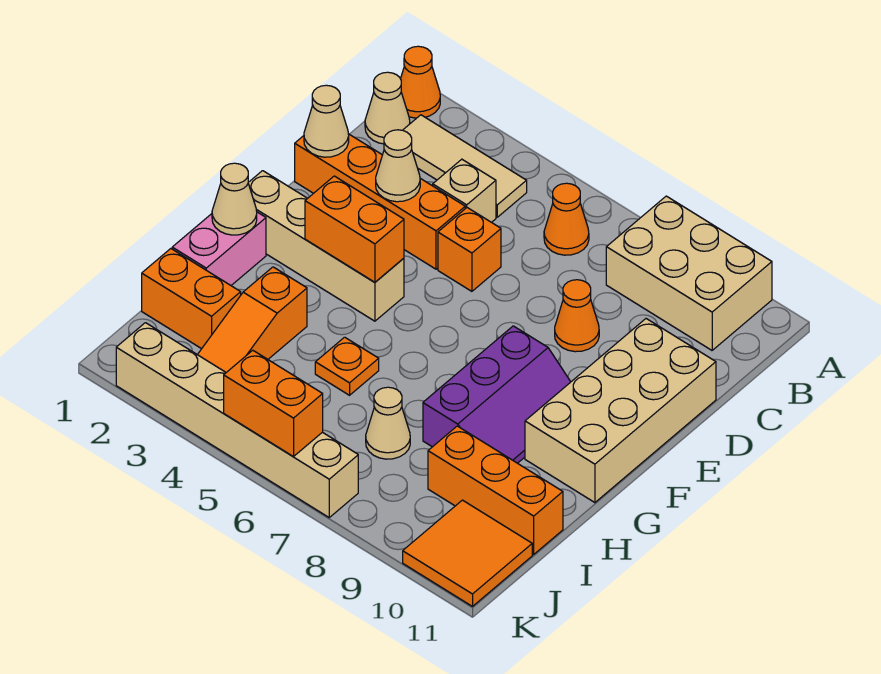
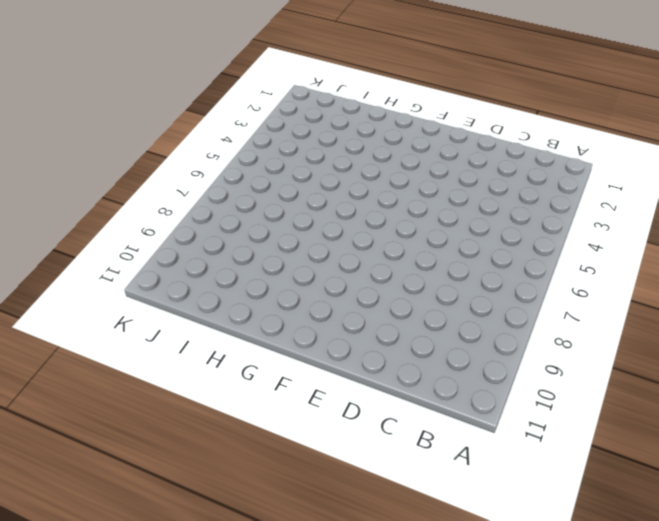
none -> orange 1x1 cone [400,46,440,118]
none -> tan 2x3 brick [606,196,772,350]
none -> tan 1x1 cone [365,72,410,144]

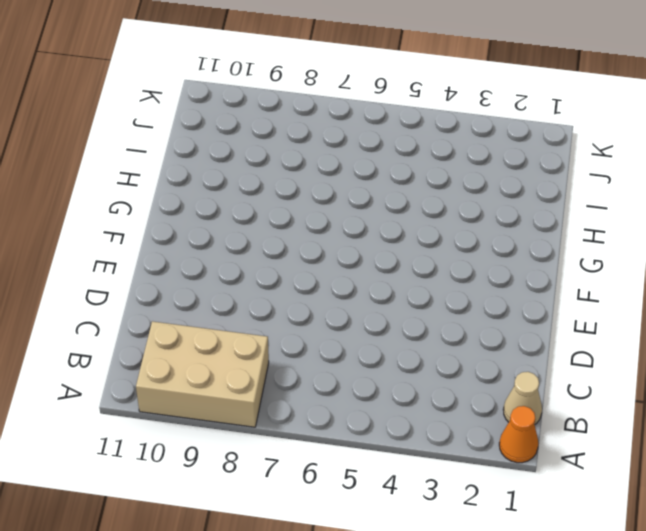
none -> tan 1x3 tile [403,115,527,217]
none -> orange 1x1 cone [544,183,589,255]
none -> tan 1x1 brick [433,159,496,222]

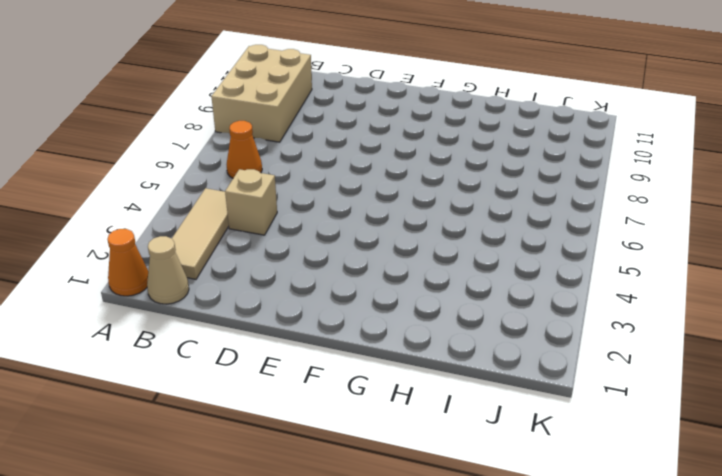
none -> orange 1x4 brick [295,134,465,269]
none -> orange 1x1 brick [438,208,501,291]
none -> orange 1x1 cone [555,280,599,352]

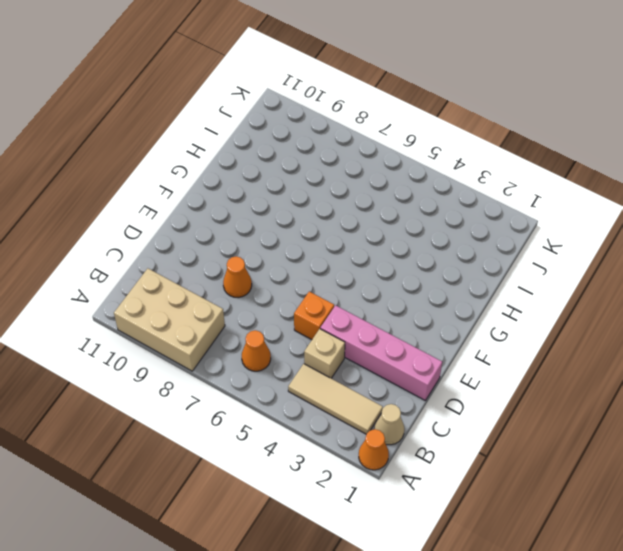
pink 1x4 brick [320,305,442,401] -> orange 1x4 brick [295,134,465,269]
none -> tan 2x4 brick [525,319,716,503]
none -> tan 1x4 brick [248,171,404,321]
none -> purple 2x3 slope [423,326,571,463]

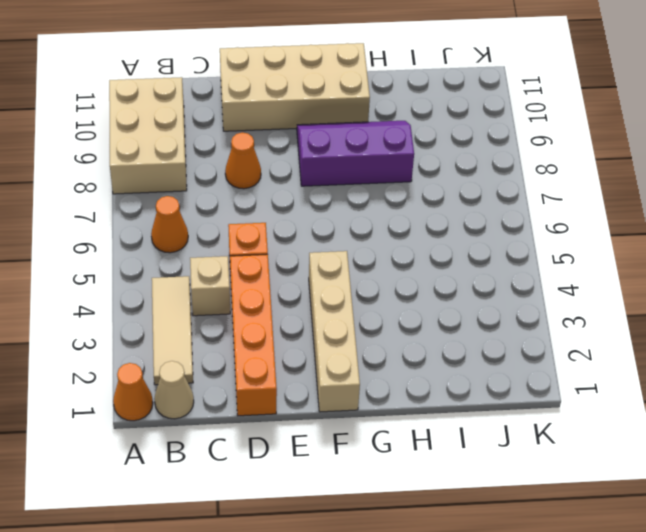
none -> pink 1x2 brick [172,212,266,285]
none -> orange 1x3 slope [197,267,307,372]
none -> orange 1x1 plate [315,337,379,395]

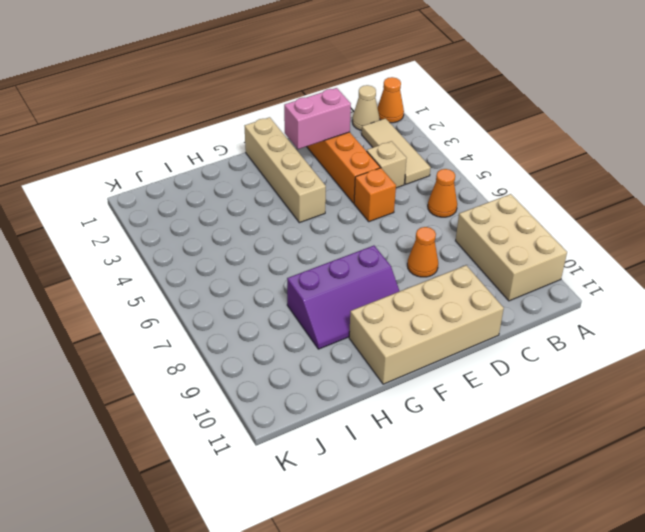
pink 1x2 brick [284,88,351,149] -> pink 1x2 brick moved to [172,212,266,285]
none -> orange 1x3 slope [197,267,307,372]
none -> orange 1x1 plate [315,337,379,395]
none -> orange 1x2 brick [142,249,241,349]

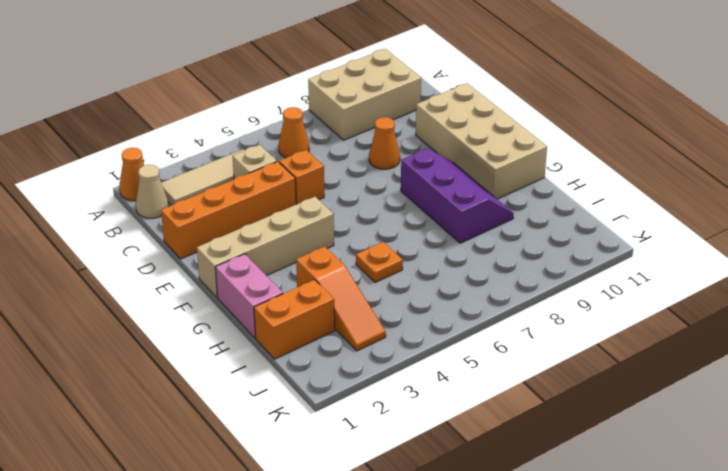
none -> tan 1x1 cone [366,387,410,459]
none -> orange 1x3 brick [428,426,563,554]
none -> orange 2x2 tile [403,500,532,606]

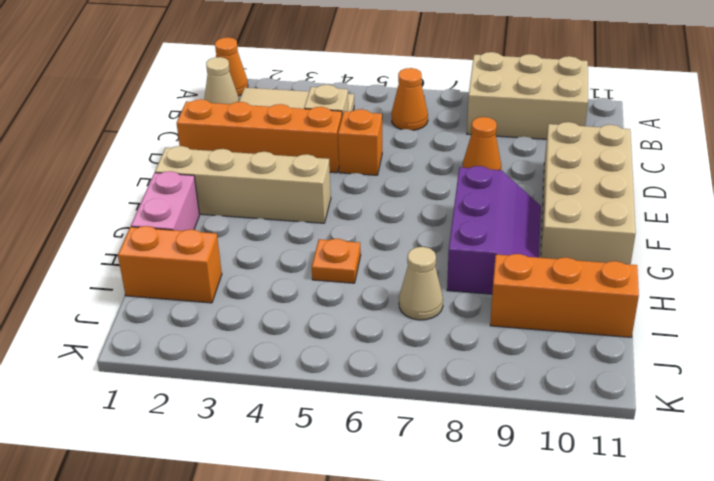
none -> orange 1x3 slope [197,267,307,372]
none -> orange 2x2 tile [403,500,532,606]
none -> tan 1x6 brick [116,323,358,517]

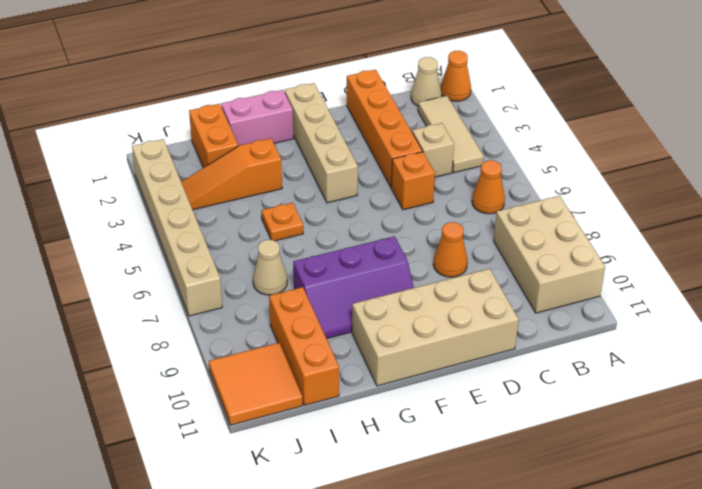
none -> tan 1x1 cone [304,85,349,157]
none -> tan 1x1 cone [376,130,420,202]
none -> orange 1x2 brick [305,176,404,282]

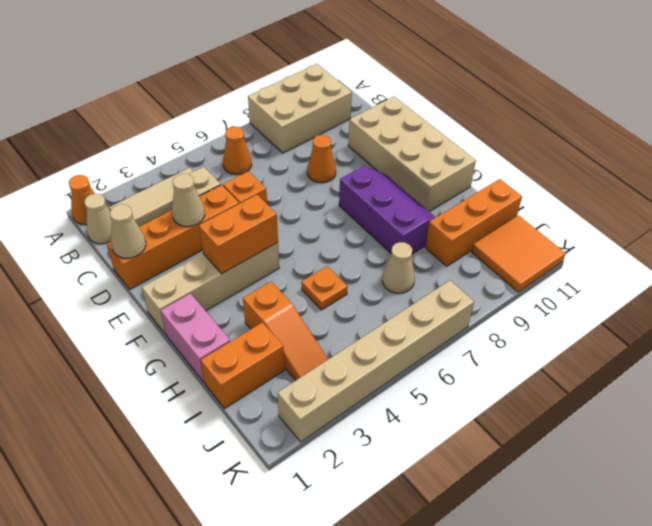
none -> tan 1x1 cone [212,163,257,235]
none -> orange 1x2 brick [224,350,323,457]

